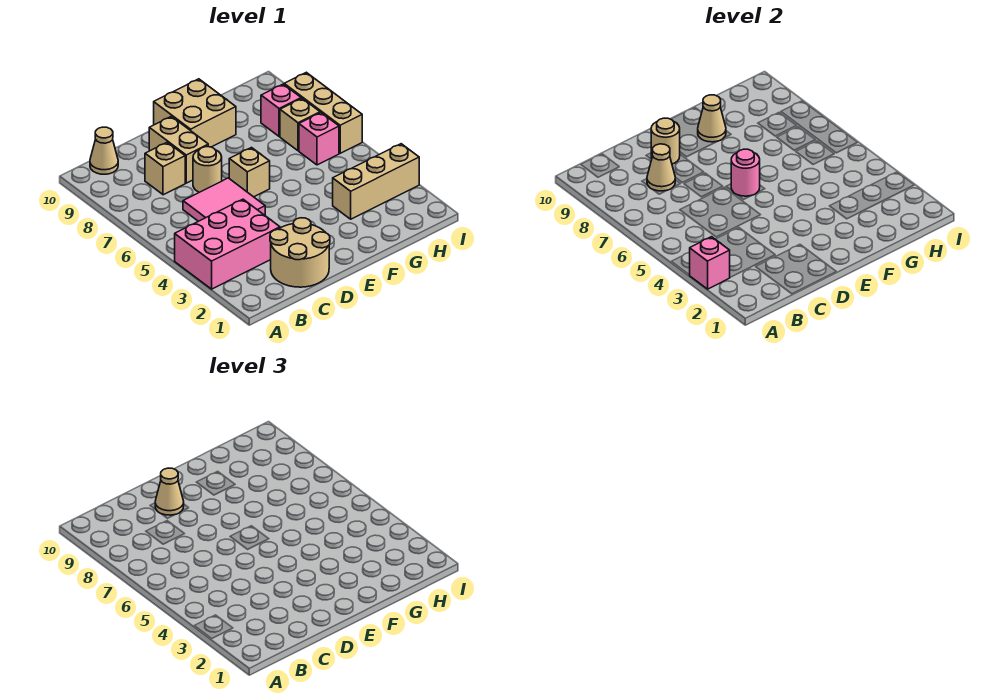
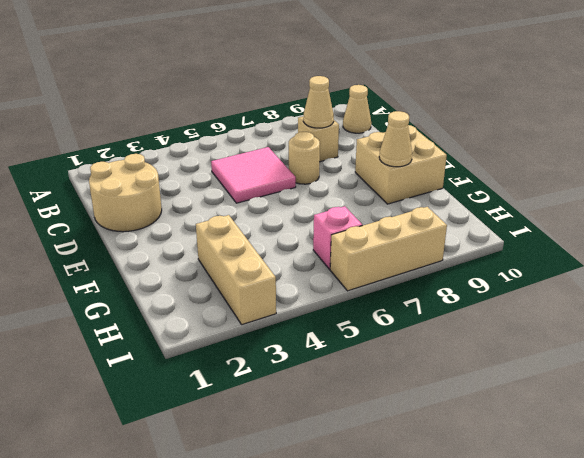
none -> pink 2x3 brick [175,199,280,289]
none -> tan 1x2 brick [149,116,208,183]
none -> tan 1x1 brick [229,148,270,197]

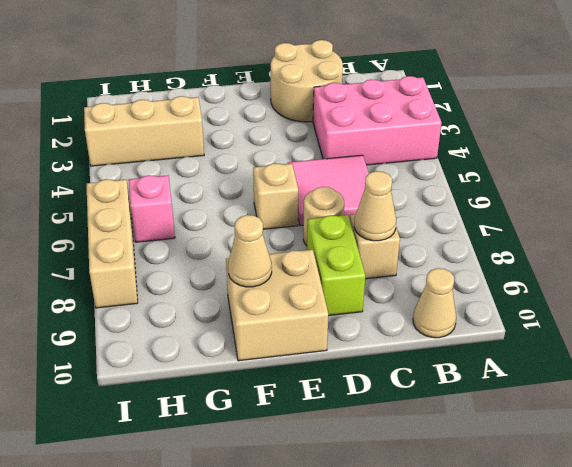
lime 1x2 brick [307,215,365,316] -> tan 1x2 brick [149,116,208,183]
none -> tan 1x1 brick [280,98,320,151]
none -> pink 1x1 brick [261,84,301,137]
none -> pink 1x1 brick [689,237,730,289]

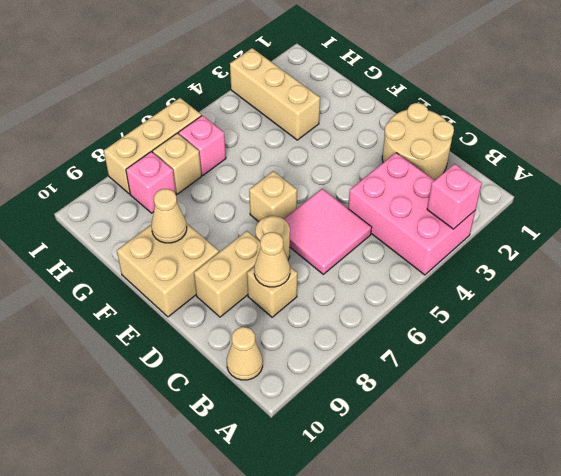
none -> tan 1x1 round brick [651,118,680,164]
none -> pink 1x1 round brick [731,149,760,196]
none -> tan 1x1 cone [155,468,184,515]

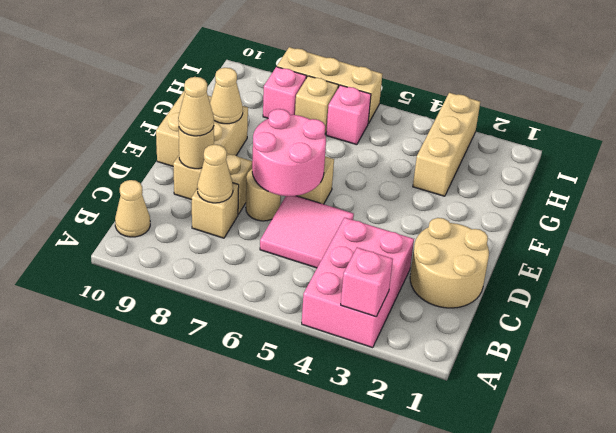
pink 2x2 round brick [252,109,326,196] -> pink 1x1 round brick [731,149,760,196]

